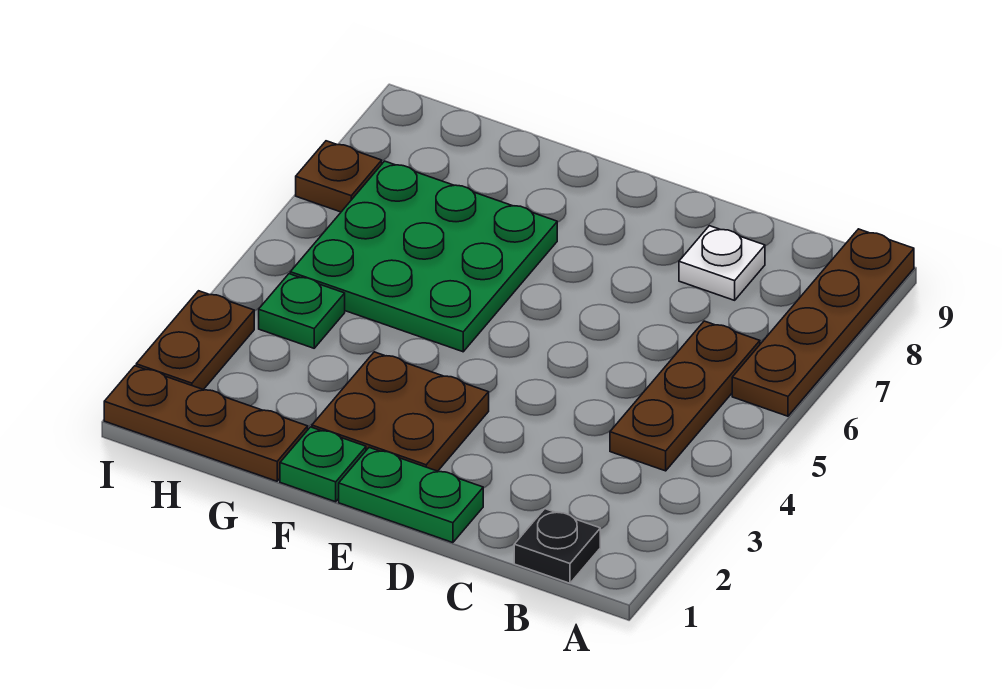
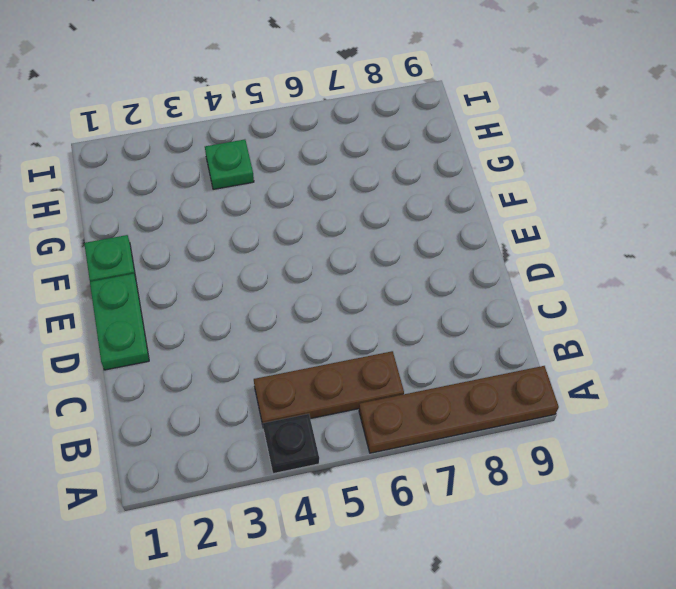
black 1x1 plate [263,414,319,474] -> black 1x1 plate moved to [514,509,600,583]
none -> white 1x1 plate [679,226,765,300]
none -> brown 2x2 plate [312,352,489,471]
none -> green 3x3 plate [290,161,557,352]

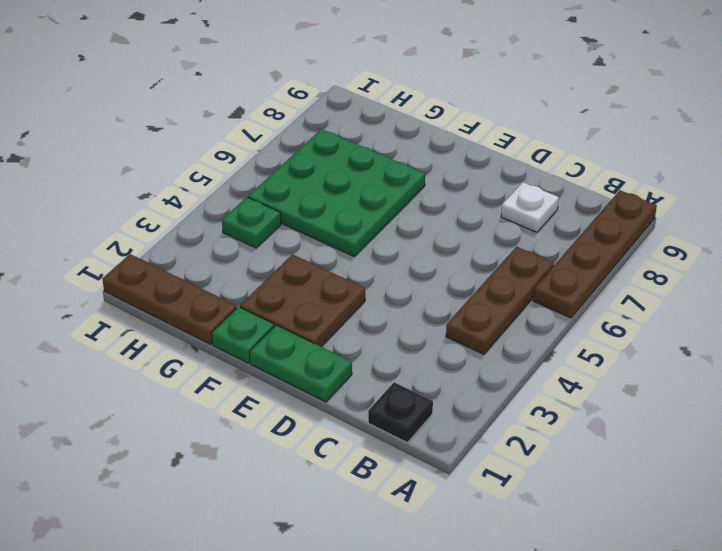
none -> brown 1x2 plate [136,291,254,390]
none -> brown 1x1 plate [296,141,382,212]

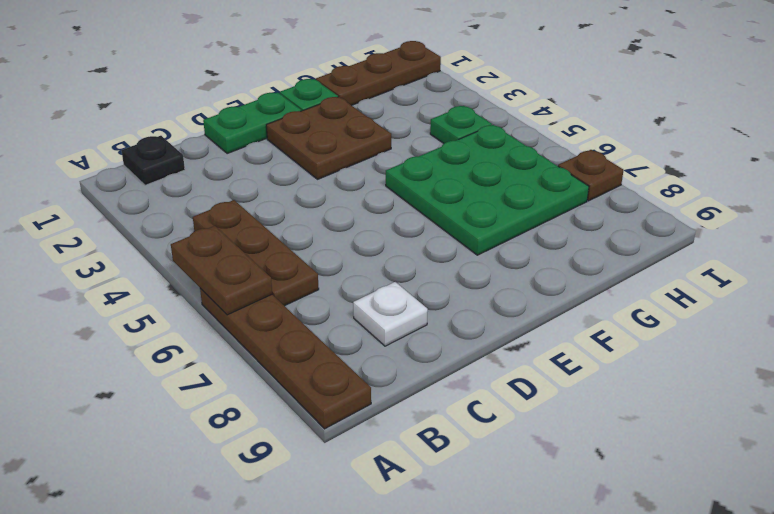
brown 1x2 plate [171,226,272,315] -> brown 1x2 plate moved to [136,291,254,390]

